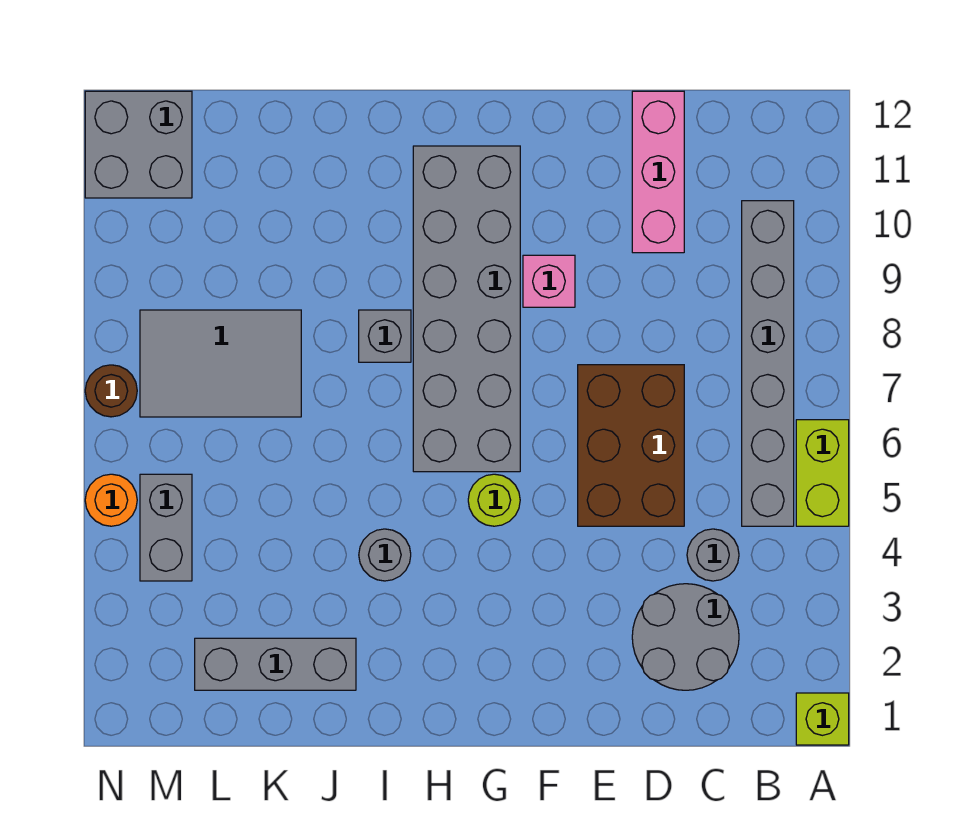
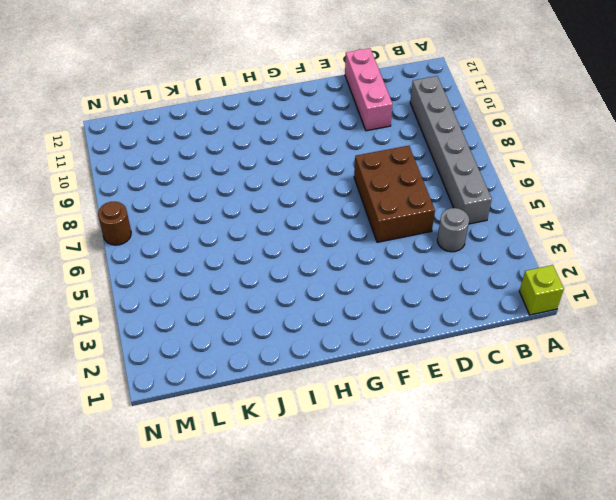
none -> lime 1x2 brick [796,420,849,526]
none -> grey 2x2 round brick [632,584,739,690]
none -> pink 1x1 brick [523,255,575,307]

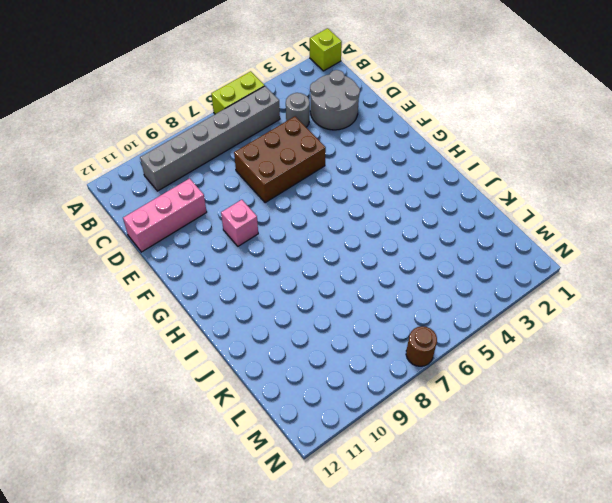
none -> lime 1x1 round brick [468,474,520,526]
none -> grey 2x6 brick [413,146,520,472]
none -> grey 1x1 round brick [359,529,411,581]

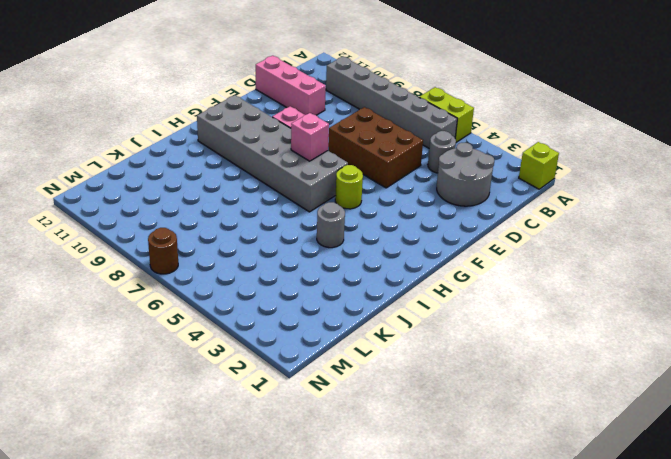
pink 1x1 brick [291,113,329,161] -> none
none -> grey 1x1 brick [359,310,411,362]
none -> grey 1x3 brick [195,638,356,690]
none -> grey 2x3 tile [140,310,301,417]

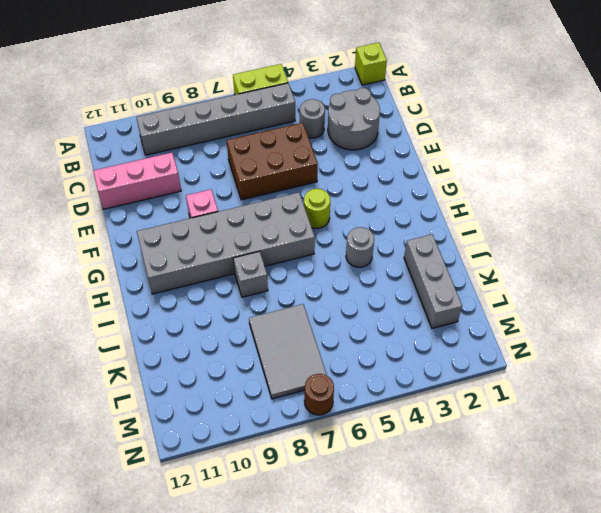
none -> grey 1x2 brick [140,474,192,581]
none -> grey 2x2 brick [85,91,192,198]
none -> orange 1x1 round brick [85,474,137,526]

